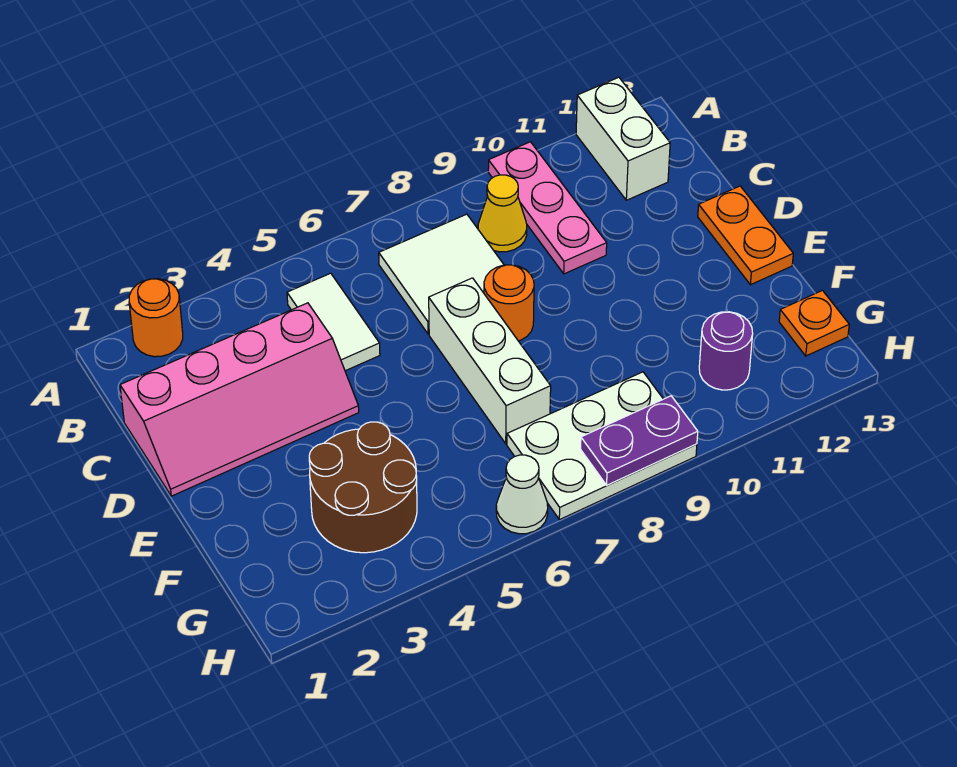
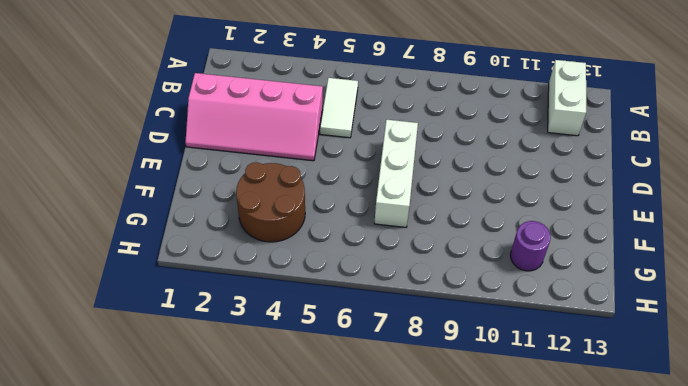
none -> orange 1x1 round brick [129,279,183,357]
none -> pink 1x3 plate [488,142,607,274]
none -> white 2x2 tile [379,214,504,334]

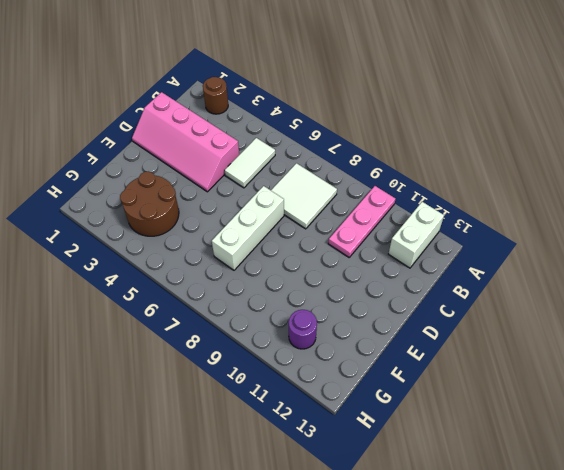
brown 1x1 round brick [203,77,228,114] -> orange 1x1 round brick [129,279,183,357]
none -> yellow 1x1 cone [478,175,527,252]
none -> orange 1x1 round brick [484,265,534,341]
none -> orange 1x2 plate [698,186,793,285]

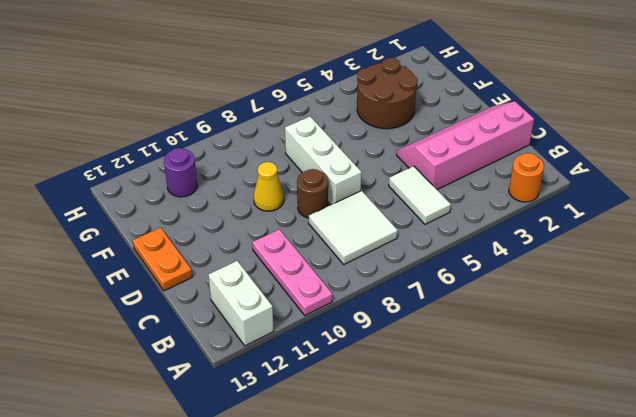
brown 1x1 round brick [297,169,328,218] -> orange 1x1 round brick [484,265,534,341]
yellow 1x1 cone [254,162,284,211] -> yellow 1x1 cone moved to [478,175,527,252]
none -> white 2x3 plate [507,372,697,520]
none -> orange 1x1 plate [779,290,849,356]
none -> white 1x1 cone [496,455,548,534]

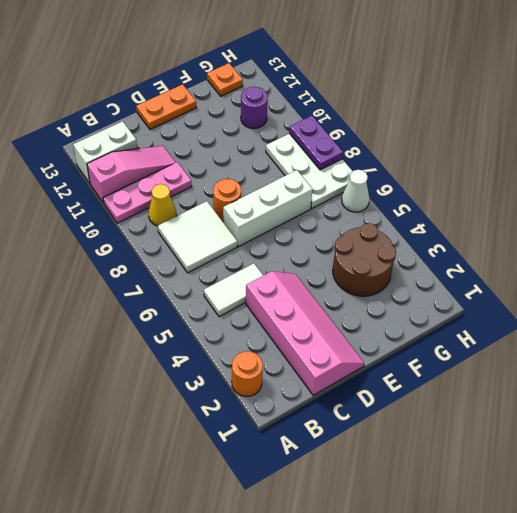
pink 1x3 slope [87,146,176,203] -> none

